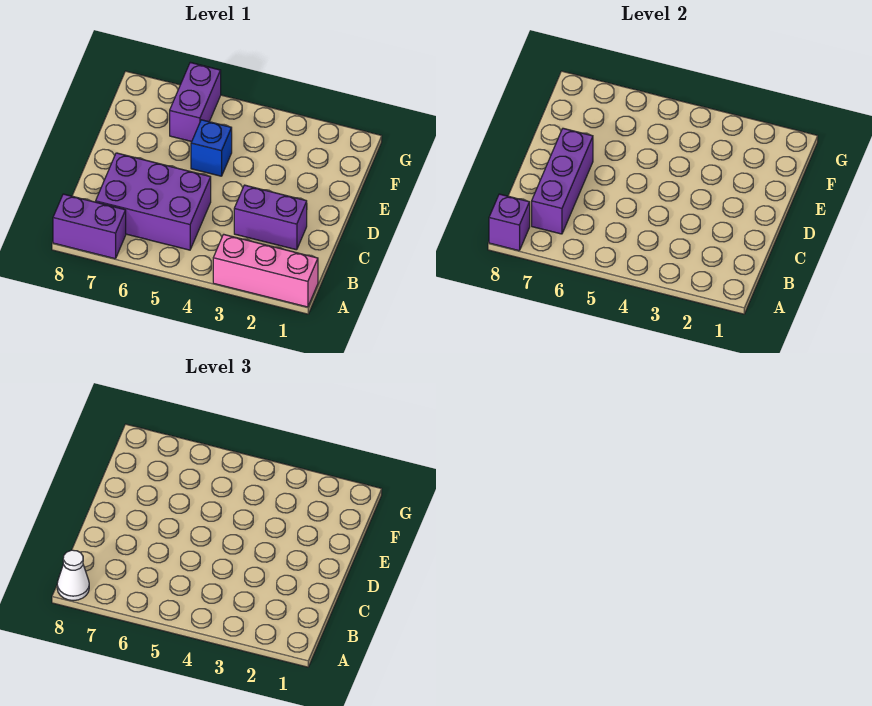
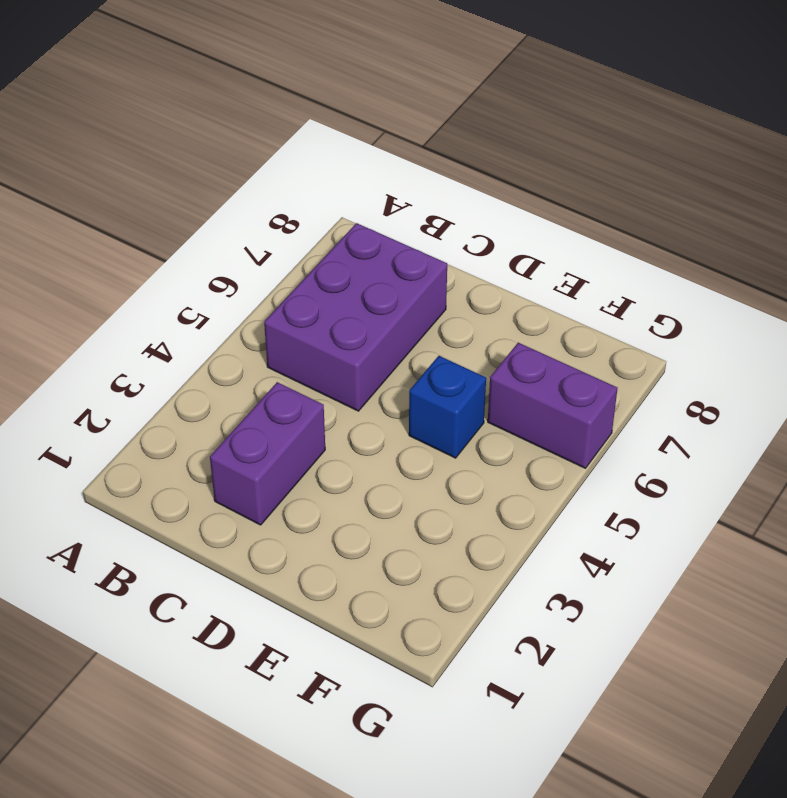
none -> pink 1x3 brick [213,234,318,307]
none -> purple 1x2 brick [53,194,126,259]

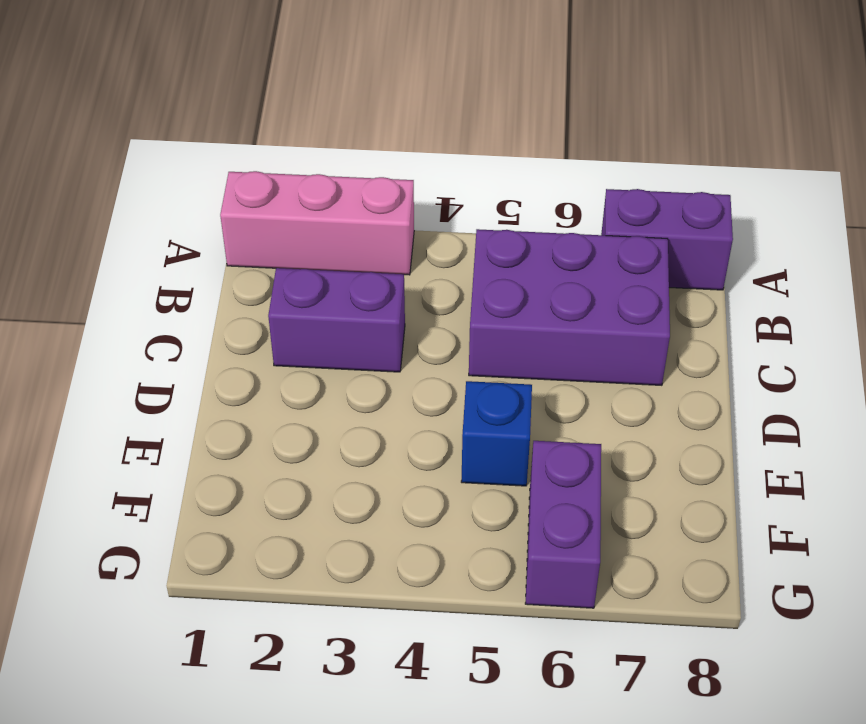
none -> purple 1x1 brick [489,194,530,251]
none -> purple 1x3 brick [532,128,593,234]

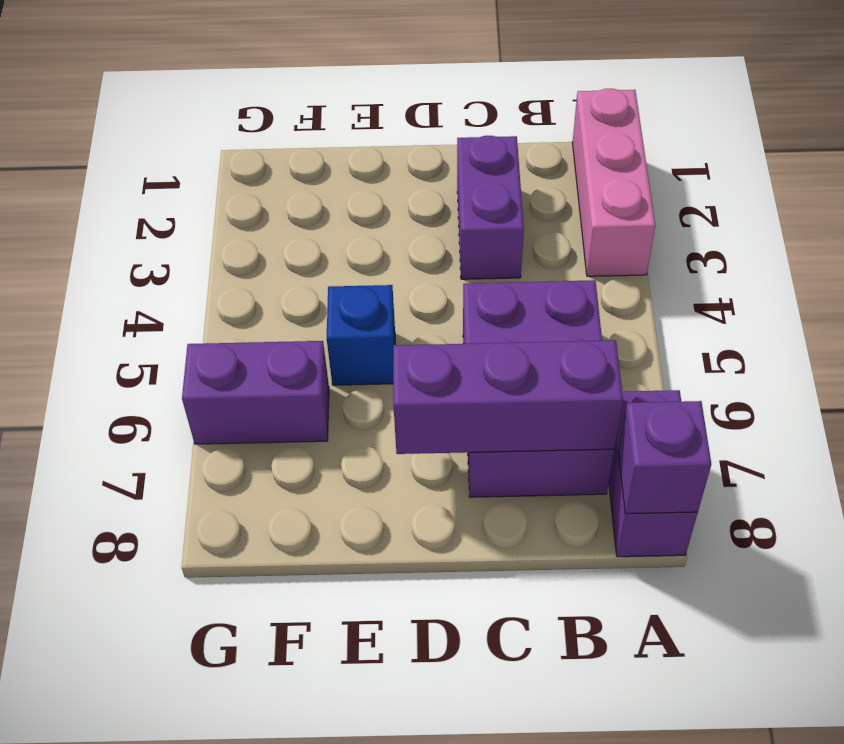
none -> white 1x1 cone [57,550,89,601]

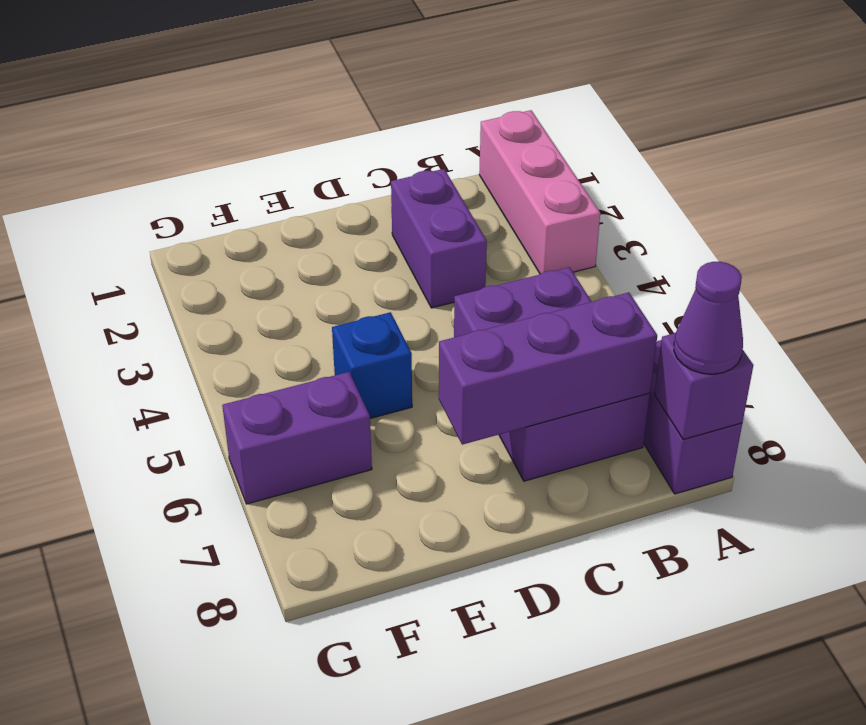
purple 1x1 cone [674,262,743,374] -> white 1x1 cone [57,550,89,601]

